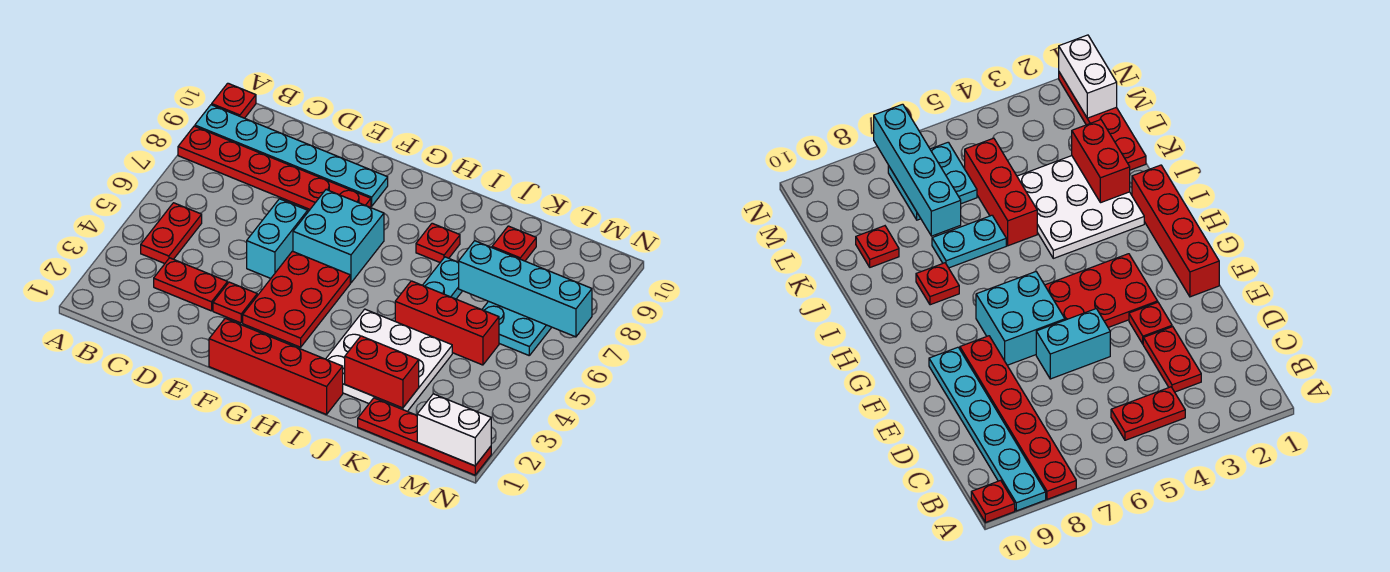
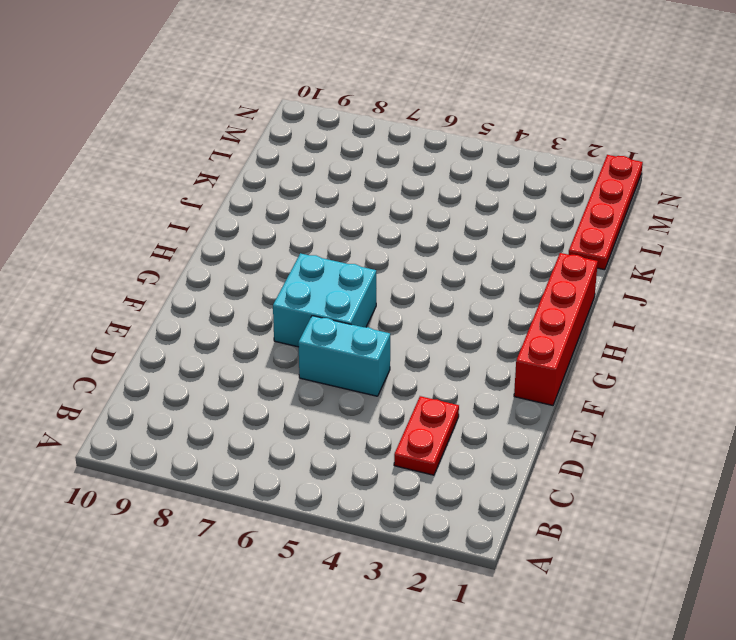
none -> red 1x6 plate [178,126,371,209]
none -> cyan 1x6 plate [195,105,388,206]
none -> red 1x1 plate [212,83,256,118]

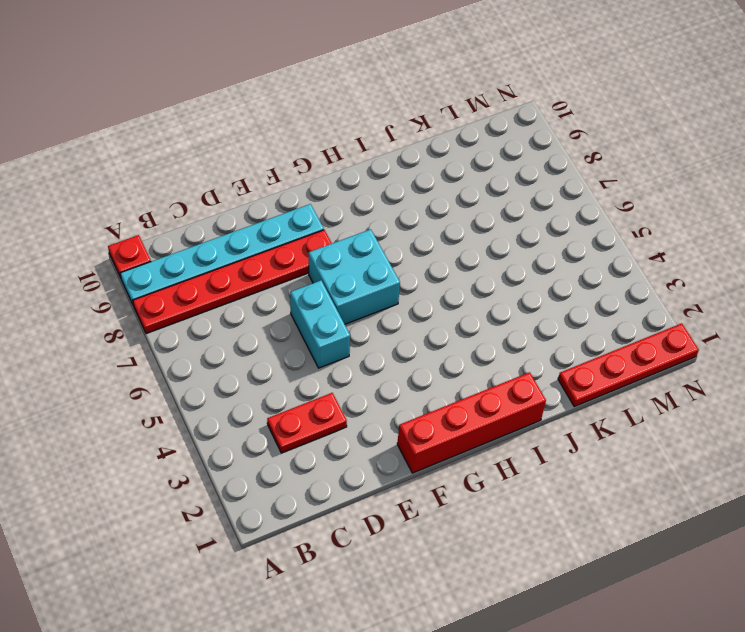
none -> red 1x2 plate [141,203,202,264]
none -> red 1x1 plate [213,282,257,323]
none -> red 2x3 plate [243,251,350,347]

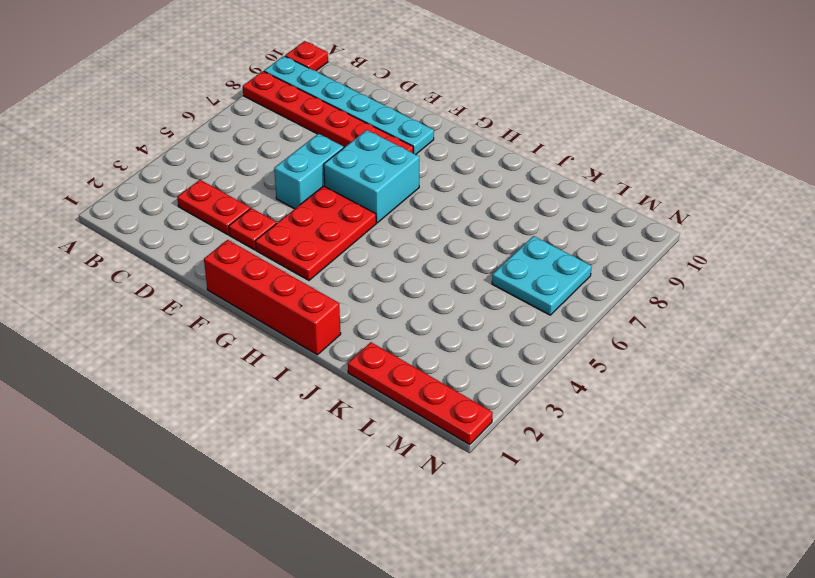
none -> red 1x2 plate [141,203,202,264]
none -> white 3x3 plate [326,309,452,411]
none -> red 1x1 plate [416,223,460,262]

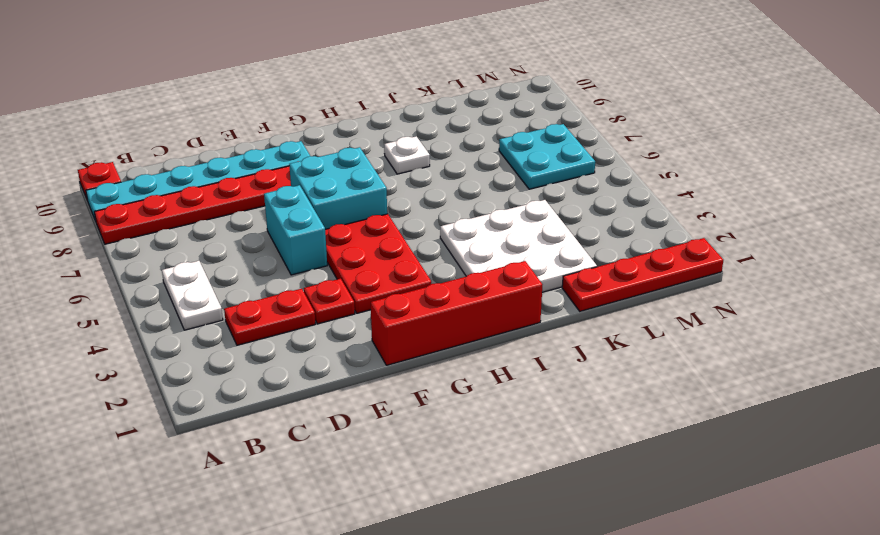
white 1x2 plate [162,261,223,330] -> red 1x2 plate [141,203,202,264]
white 1x1 plate [384,136,430,174] -> red 1x1 plate [416,223,460,262]
none -> red 1x3 brick [395,281,499,365]
none -> cyan 1x2 plate [423,257,462,299]
none -> red 1x1 plate [492,226,536,261]

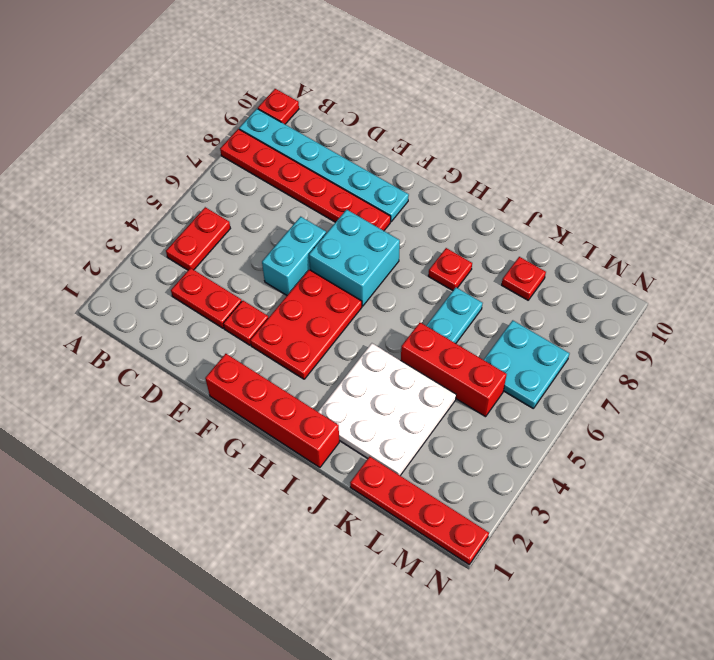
none -> red 1x2 brick [345,336,419,408]
none -> cyan 1x4 brick [459,241,592,337]
none -> white 1x2 brick [417,394,491,466]

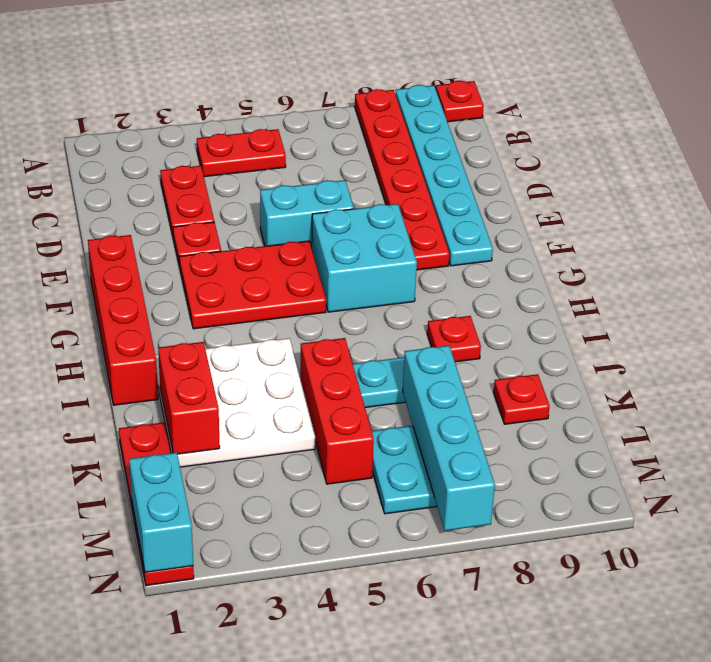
cyan 1x2 brick [129,452,193,572] -> white 1x2 brick [417,394,491,466]

